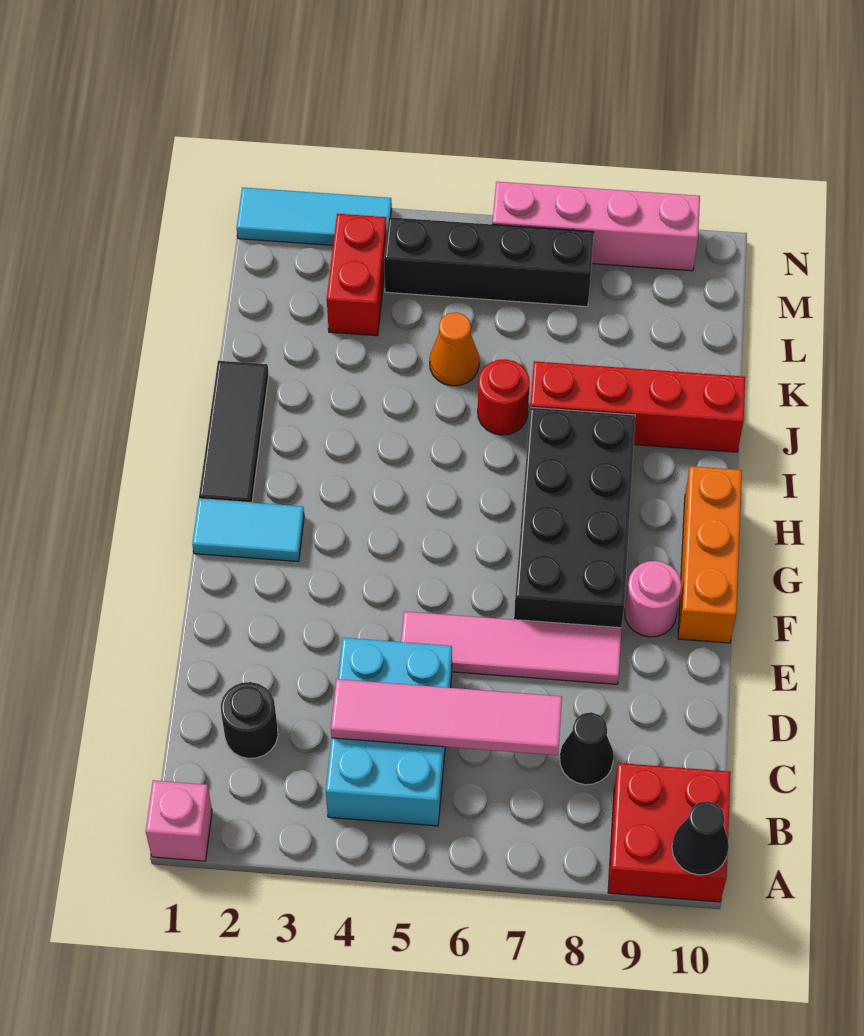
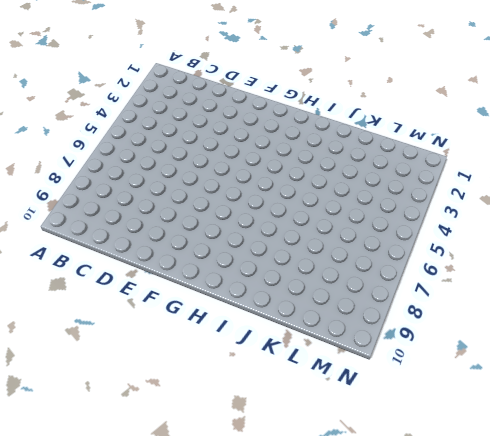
none -> pink 1x1 brick [146,780,212,861]
none -> red 2x2 brick [608,763,731,902]
none -> cyan 2x3 brick [326,638,452,826]

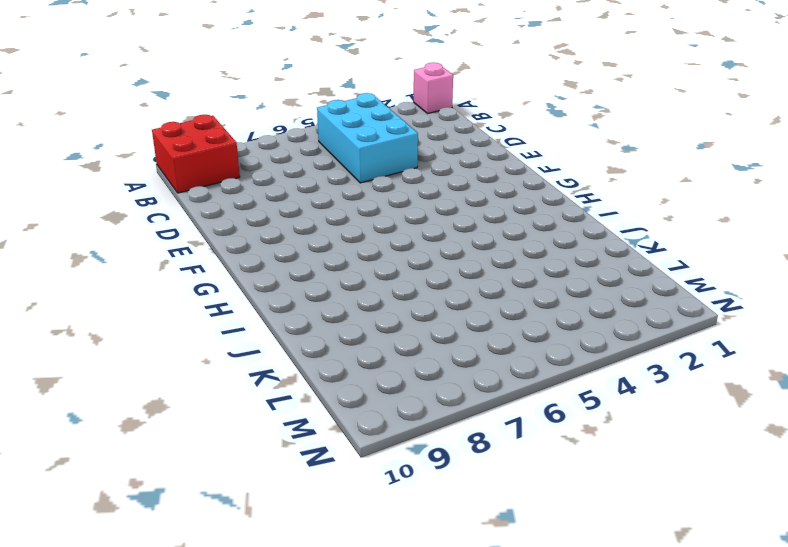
none -> black 1x1 round brick [221,682,278,758]
none -> black 1x1 cone [560,712,614,785]
none -> pink 1x4 tile [401,611,622,684]

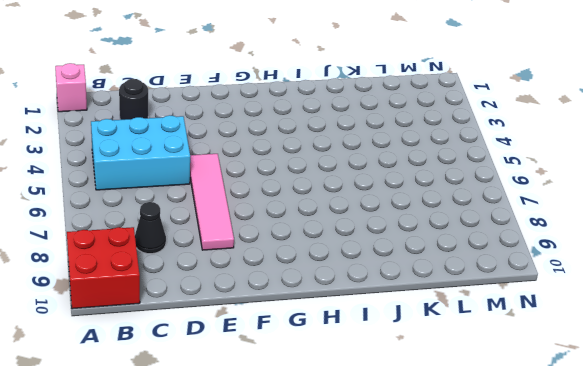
none -> black 2x4 brick [514,407,635,628]
none -> pink 1x1 round brick [624,561,681,637]
none -> orange 1x3 brick [678,466,742,643]

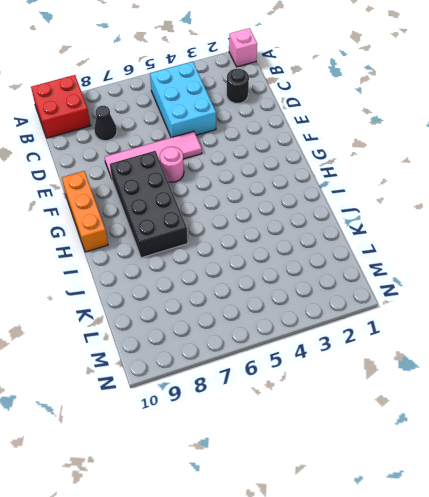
pink 1x1 round brick [160,147,184,182] -> pink 1x1 round brick moved to [624,561,681,637]
none -> cyan 1x2 tile [192,499,304,562]
none -> black 1x3 tile [199,361,269,503]
none -> red 1x1 round brick [478,359,529,435]

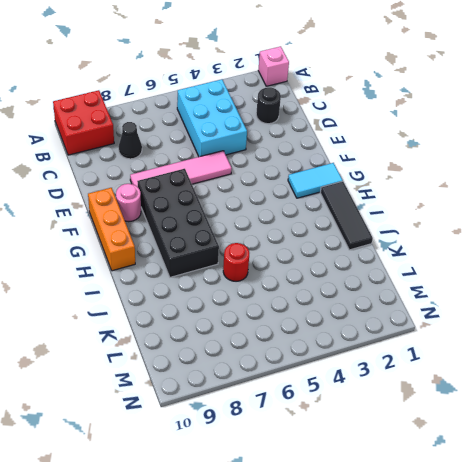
none -> red 1x4 brick [530,361,745,452]
none -> orange 1x1 cone [430,312,479,386]
none -> red 1x2 brick [327,214,387,336]

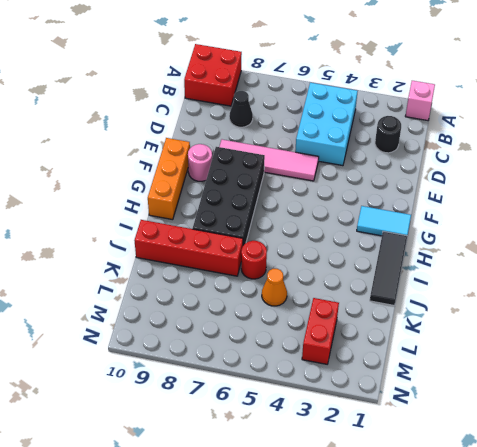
none -> black 1x4 brick [384,217,594,307]
none -> cyan 1x3 tile [237,187,392,245]
none -> pink 1x4 brick [492,182,700,271]

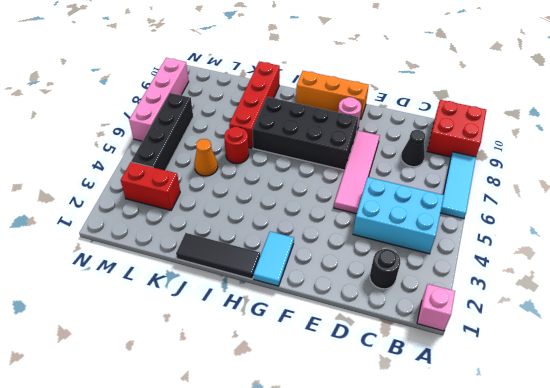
cyan 1x3 tile [441,152,476,219] -> cyan 1x3 tile moved to [237,187,392,245]
none -> black 1x1 cone [672,801,729,875]
none -> pink 1x4 tile [331,679,562,755]

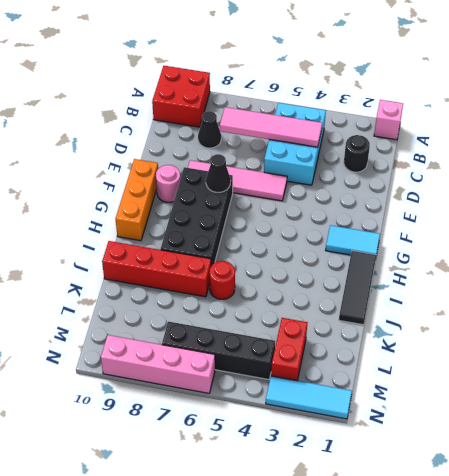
black 1x1 cone [206,154,231,192] -> black 1x1 cone moved to [672,801,729,875]
none -> orange 1x1 cone [430,312,479,386]

